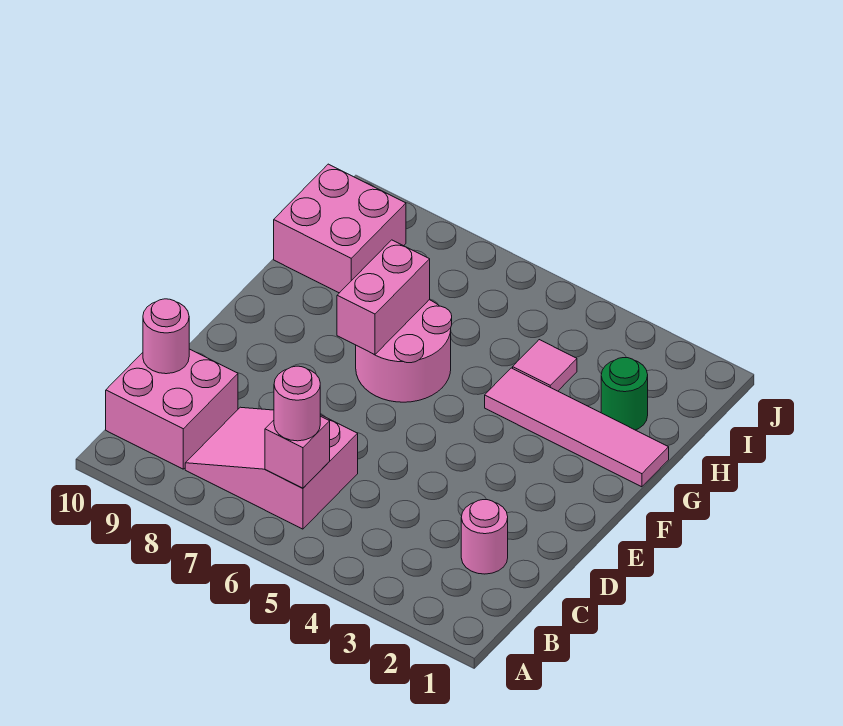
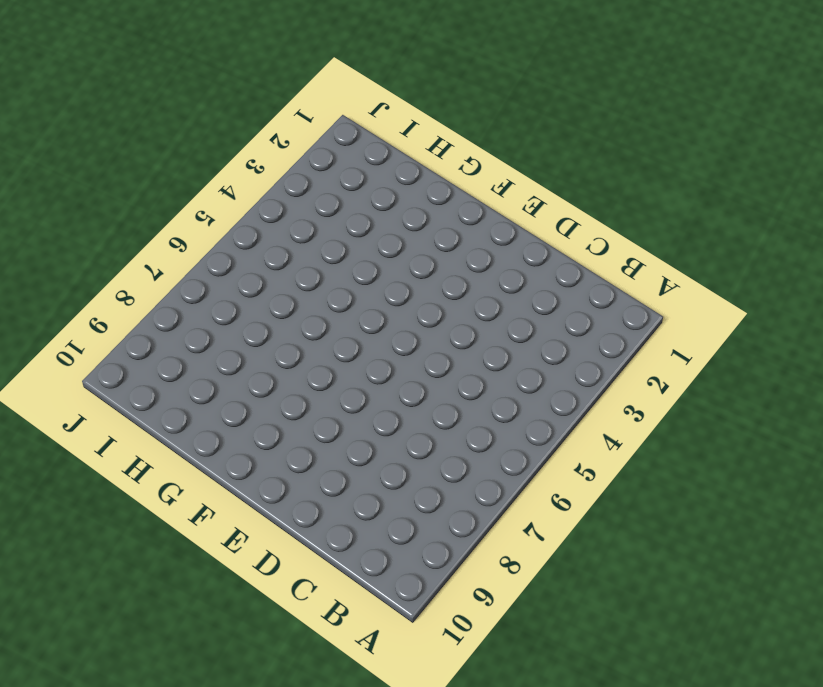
none -> pink 2x3 slope [185,407,358,529]
none -> pink 2x2 brick [106,349,238,469]
none -> pink 1x1 round brick [461,500,508,574]

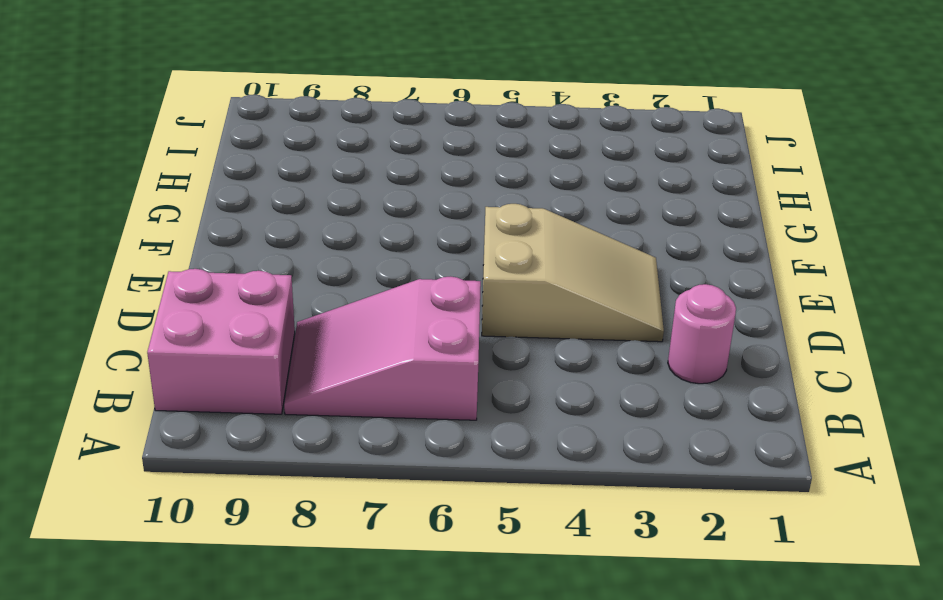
tan 2x3 slope [482,204,664,342] -> none
none -> pink 2x2 round brick [356,300,452,402]
none -> pink 1x4 tile [485,368,669,487]
none -> green 1x1 round brick [601,358,648,430]

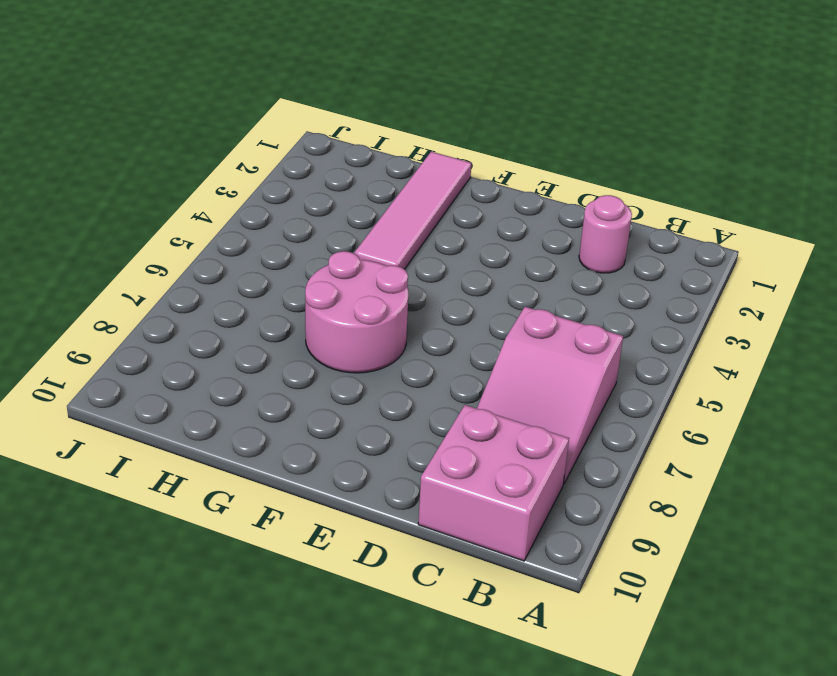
none -> green 1x1 round brick [601,358,648,430]
none -> pink 1x1 tile [513,340,577,391]
none -> pink 2x2 brick [274,164,406,293]

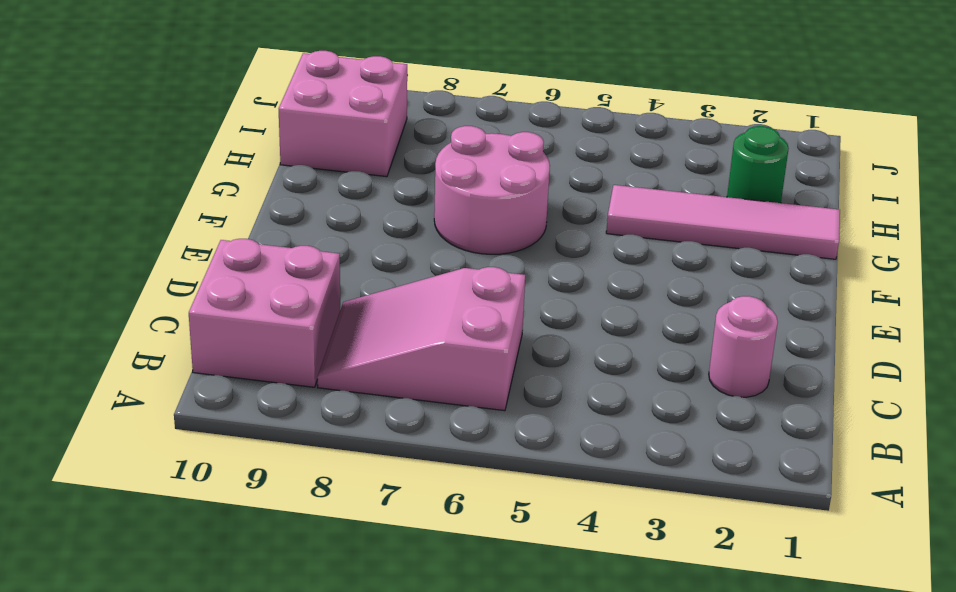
none -> pink 1x1 tile [513,340,577,391]
none -> pink 1x1 brick [265,416,330,488]
none -> pink 1x1 round brick [143,299,189,374]

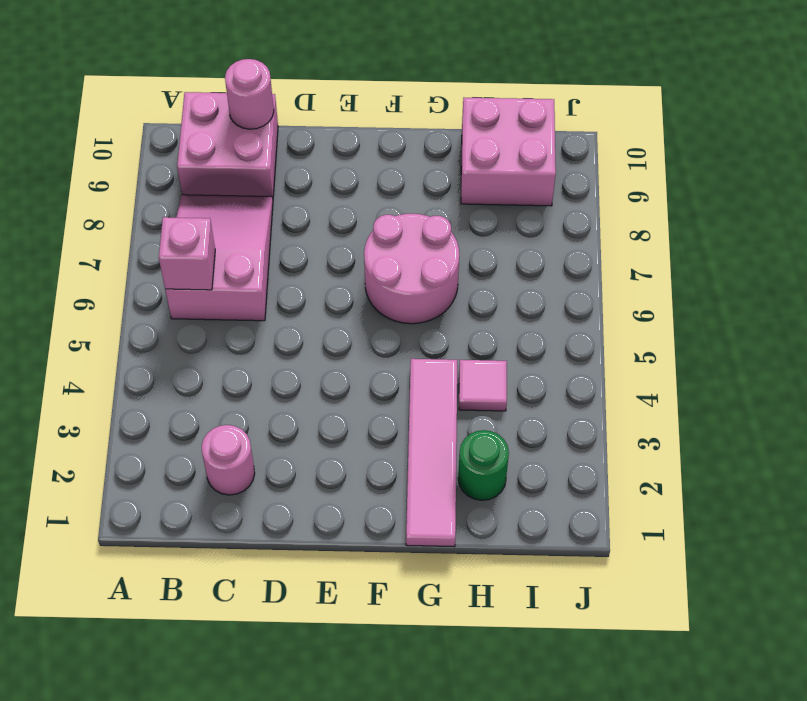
none -> pink 1x2 brick [337,240,430,355]
none -> pink 1x1 round brick [274,366,320,441]

